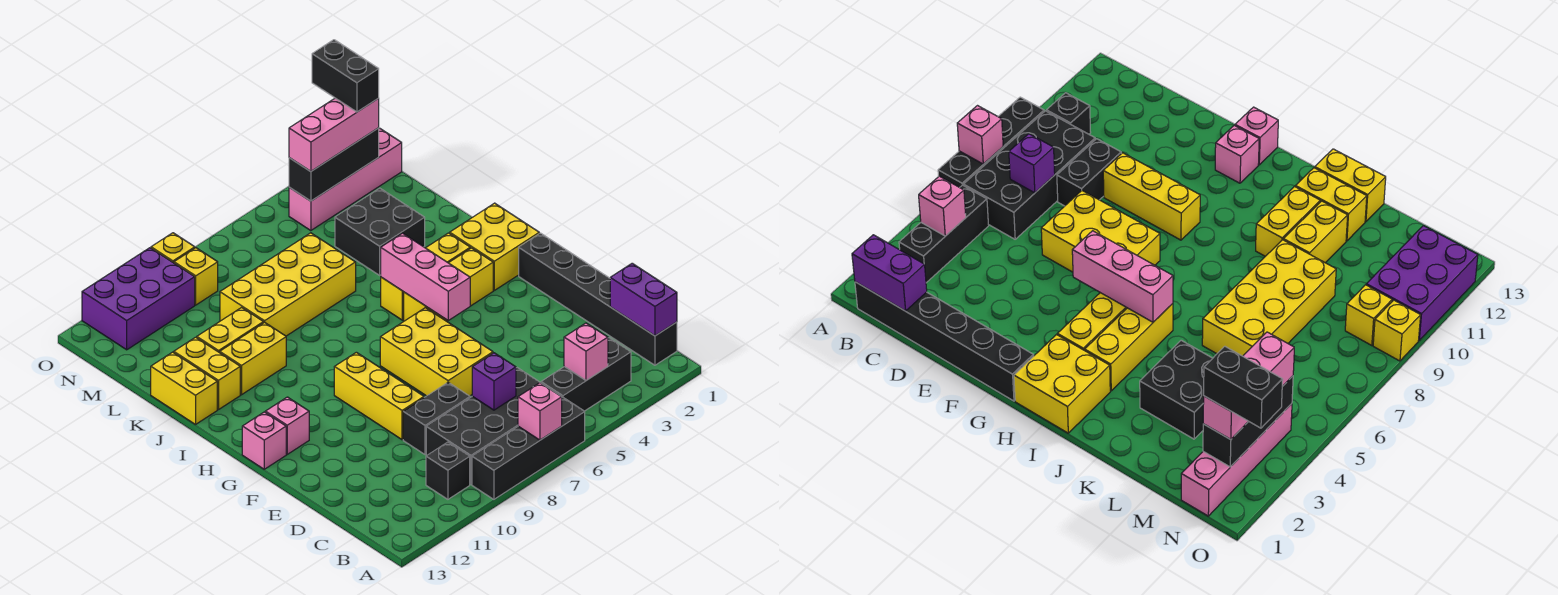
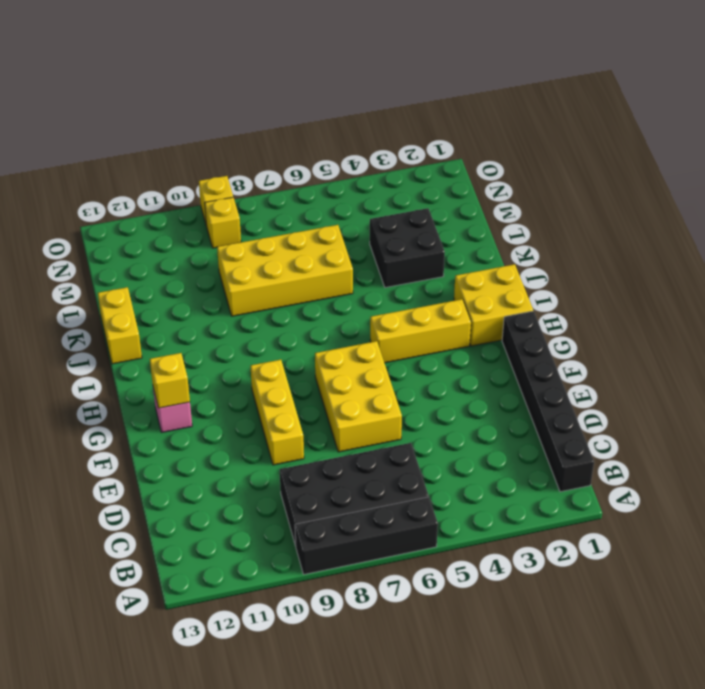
yellow 1x1 brick [150,353,190,408] -> none
none -> black 1x3 brick [541,338,631,411]
none -> black 1x1 brick [426,442,470,499]
none -> black 1x2 brick [403,382,470,455]
none -> pink 1x1 brick [242,412,286,469]

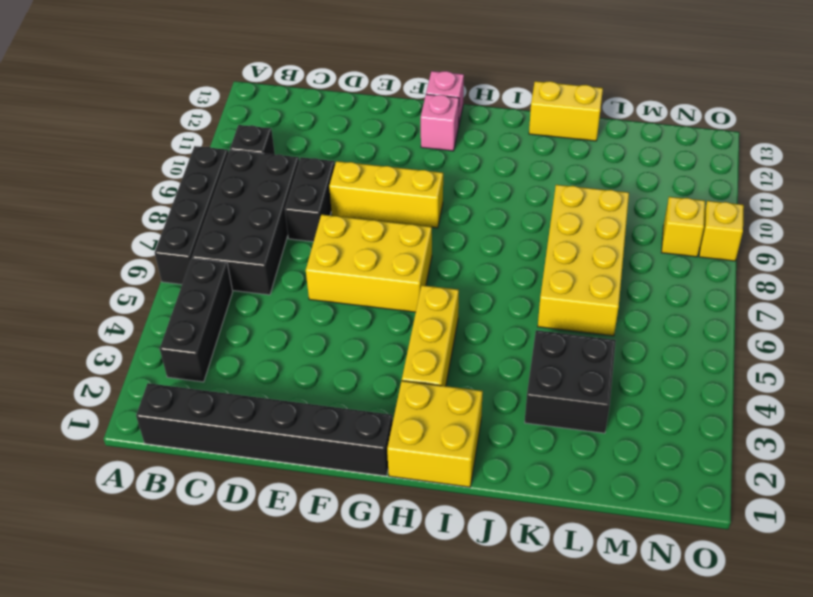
none -> yellow 1x3 brick [381,233,470,320]
none -> yellow 1x2 brick [220,322,286,395]
none -> yellow 1x2 brick [174,337,240,410]
none -> yellow 1x2 brick [197,307,263,353]

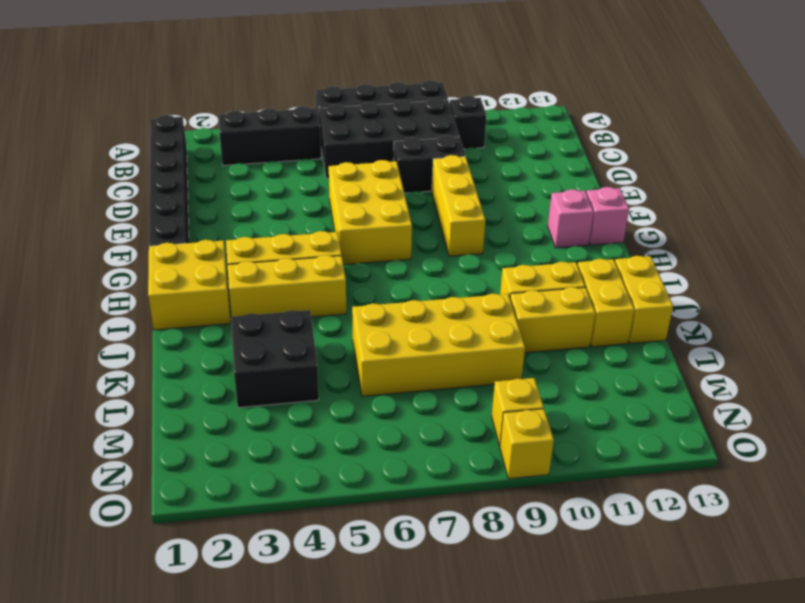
none -> pink 1x4 brick [289,129,402,231]
none -> purple 2x3 brick [82,248,195,350]
none -> pink 1x1 brick [518,383,562,440]
none -> purple 1x2 brick [610,263,677,336]

